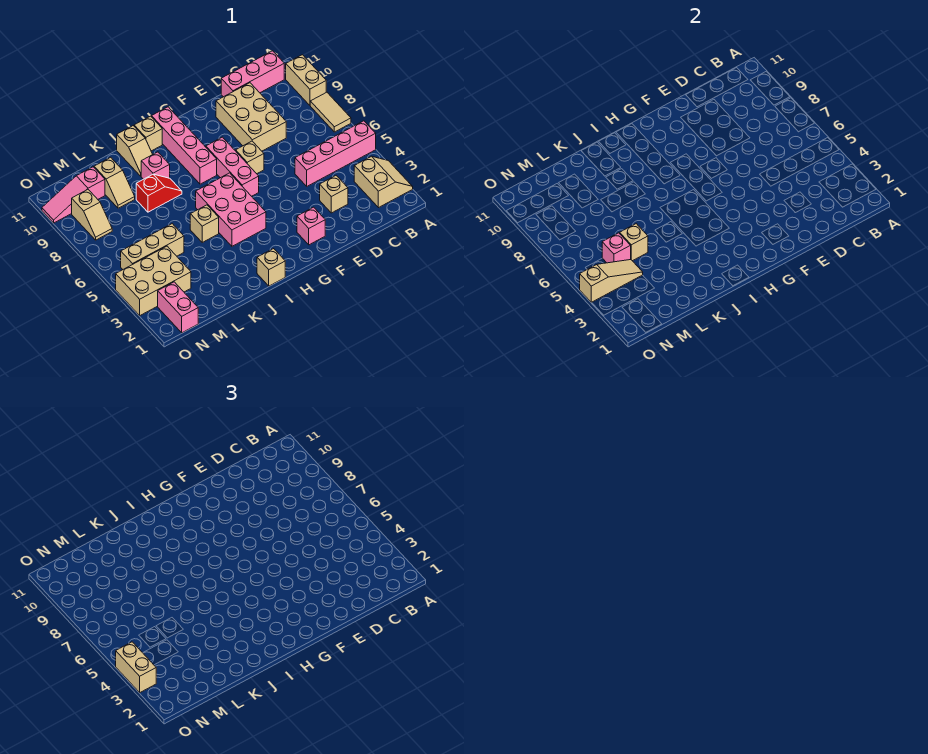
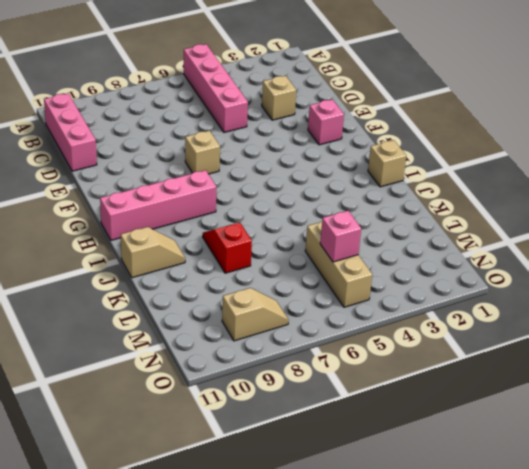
none -> tan 2x2 slope [354,156,413,208]
none -> tan 1x2 tile [310,92,351,132]
none -> tan 1x2 brick [286,55,326,105]

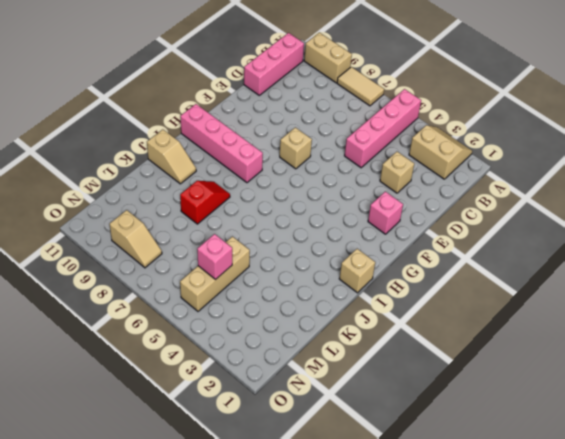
none -> tan 2x3 brick [216,83,286,151]
none -> pink 1x3 brick [206,137,259,196]
none -> pink 2x3 brick [196,173,266,246]

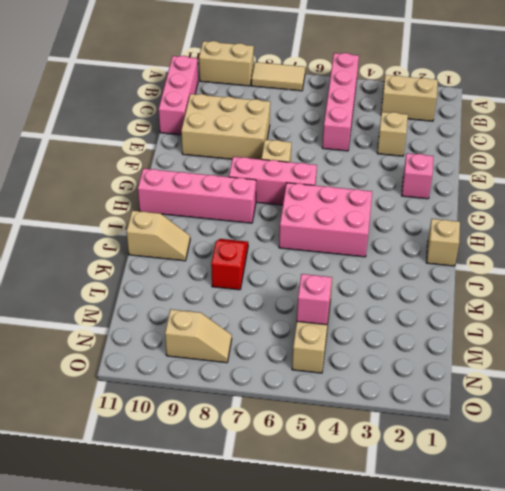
none -> tan 1x1 brick [134,116,162,151]
none -> tan 1x1 brick [190,205,219,242]
none -> pink 1x1 brick [141,152,170,179]

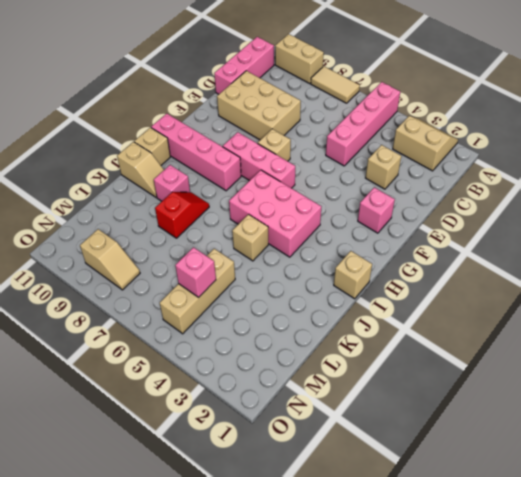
none -> tan 1x2 slope [94,157,135,208]
none -> tan 2x3 brick [116,246,191,315]
none -> pink 1x3 slope [42,167,105,223]

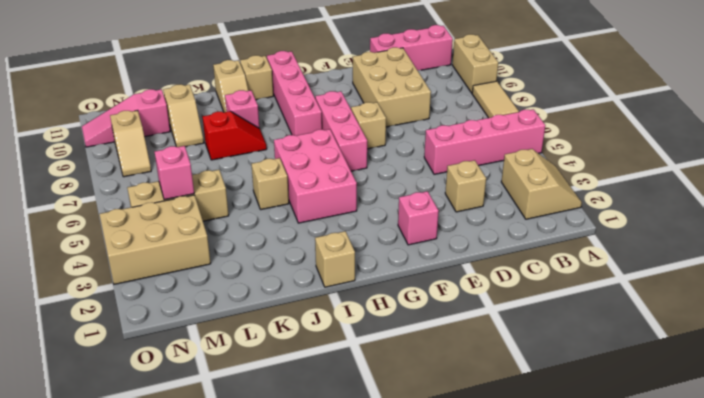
none -> pink 1x2 brick [158,282,198,333]
none -> tan 1x1 brick [620,224,648,261]
none -> tan 1x3 slope [580,260,643,302]

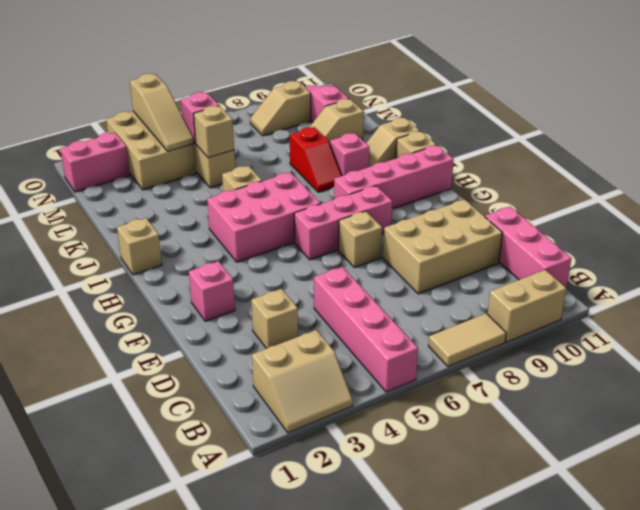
none -> tan 1x2 brick [116,642,156,692]

